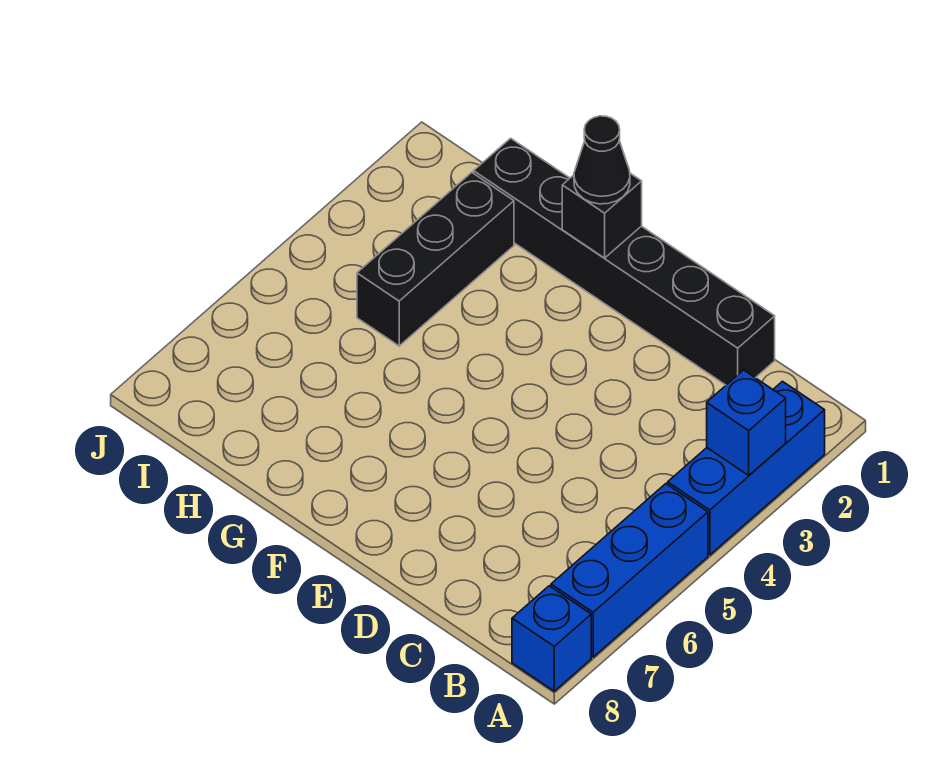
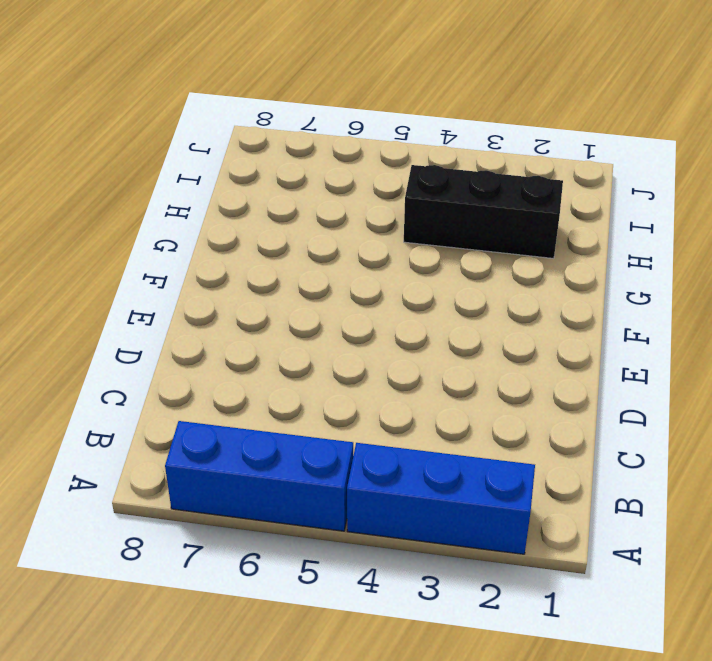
none -> blue 1x1 brick [512,586,591,691]
none -> black 1x6 brick [474,138,775,385]

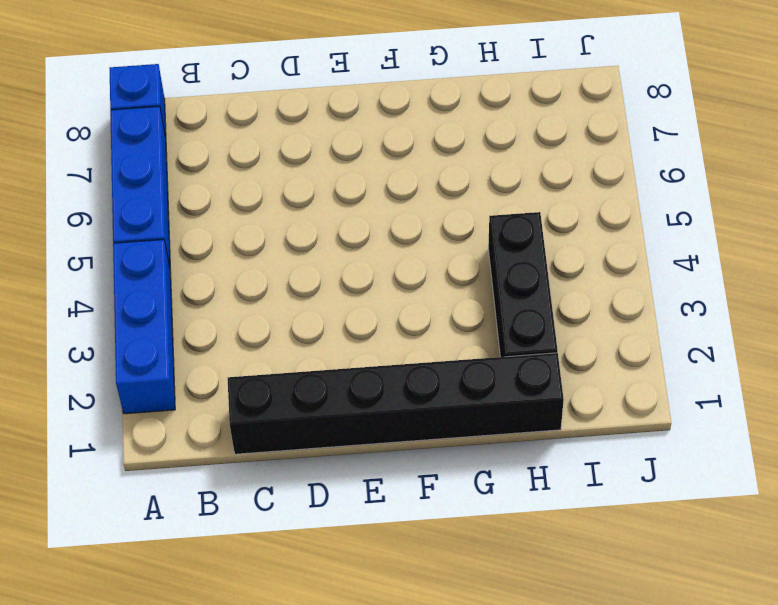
none -> blue 1x1 brick [707,370,786,475]
none -> black 1x1 brick [562,173,642,258]

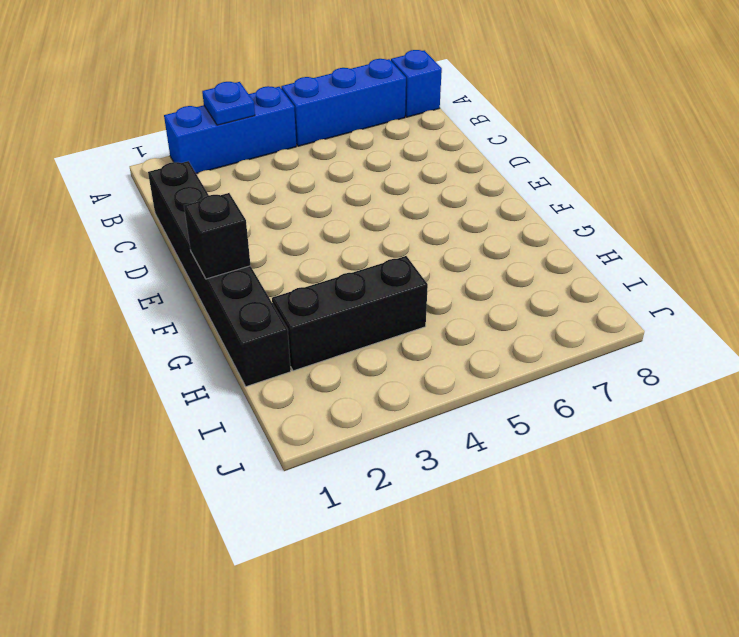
blue 1x1 plate [202,82,255,125] -> blue 1x1 brick [707,370,786,475]
none -> black 1x1 cone [574,116,630,204]

